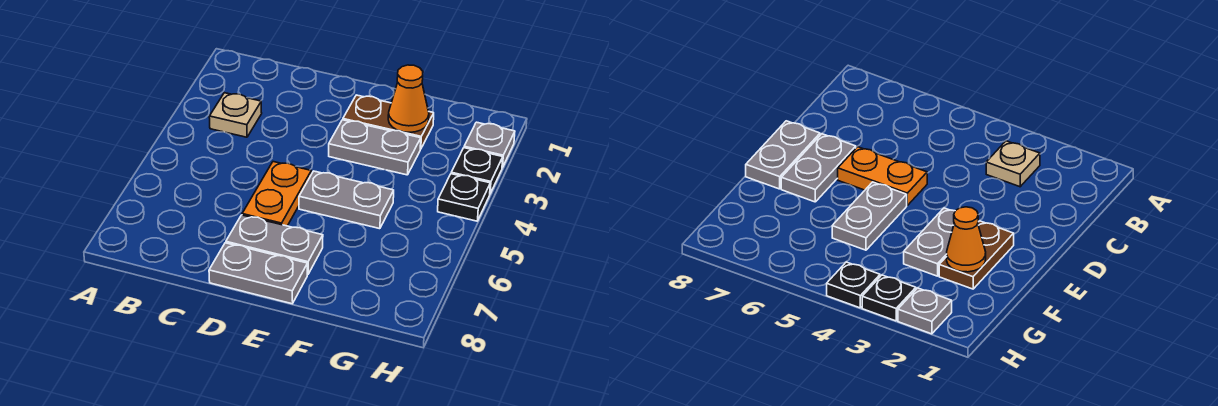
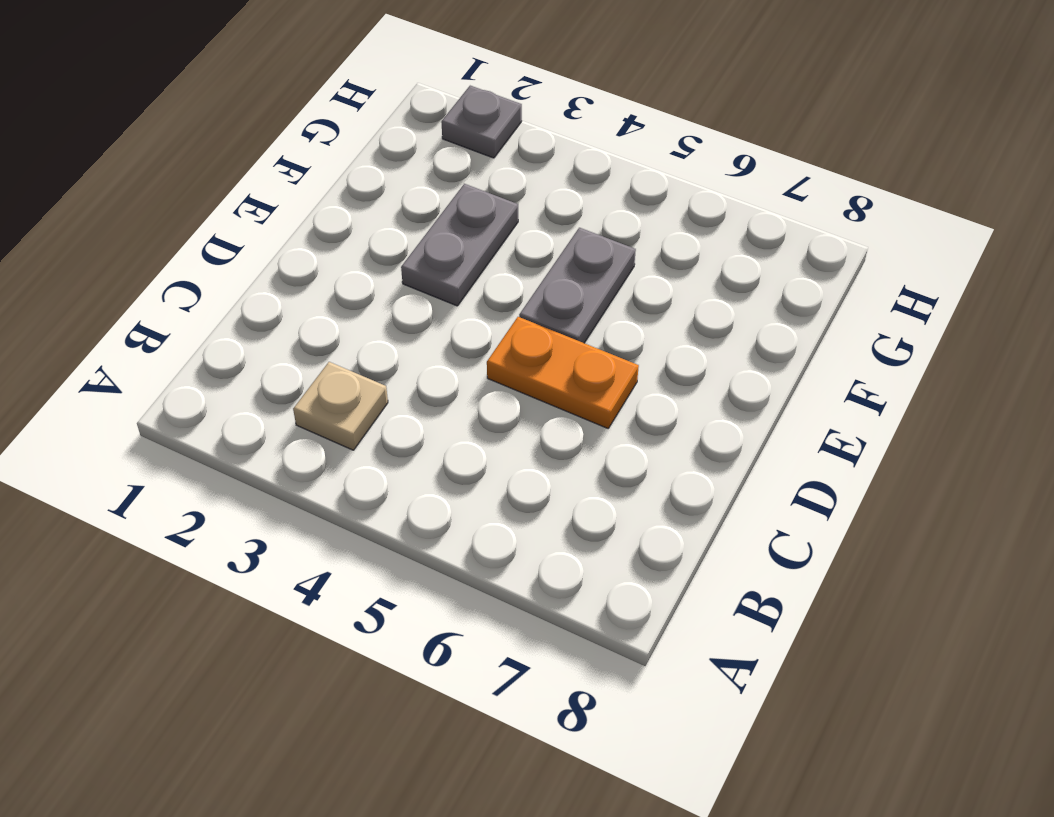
none -> grey 1x2 plate [226,215,323,275]
none -> grey 1x2 plate [209,243,307,304]

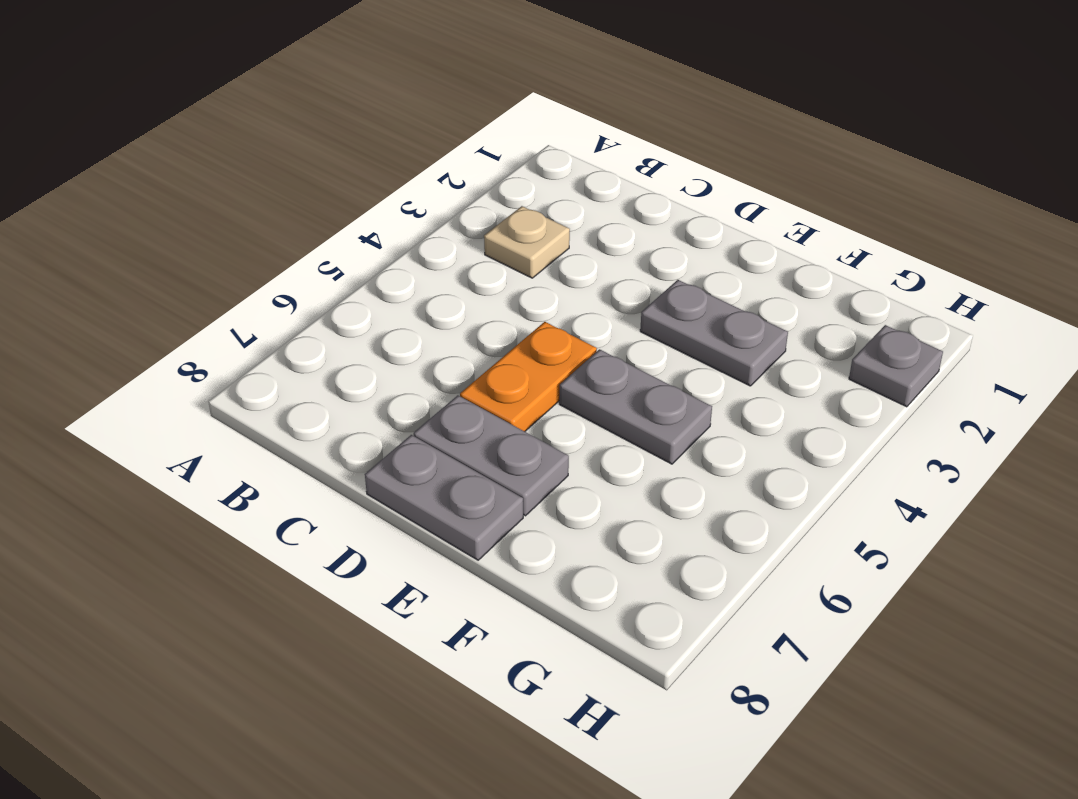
none -> brown 1x2 plate [343,95,434,149]
none -> black 1x1 plate [451,148,503,193]

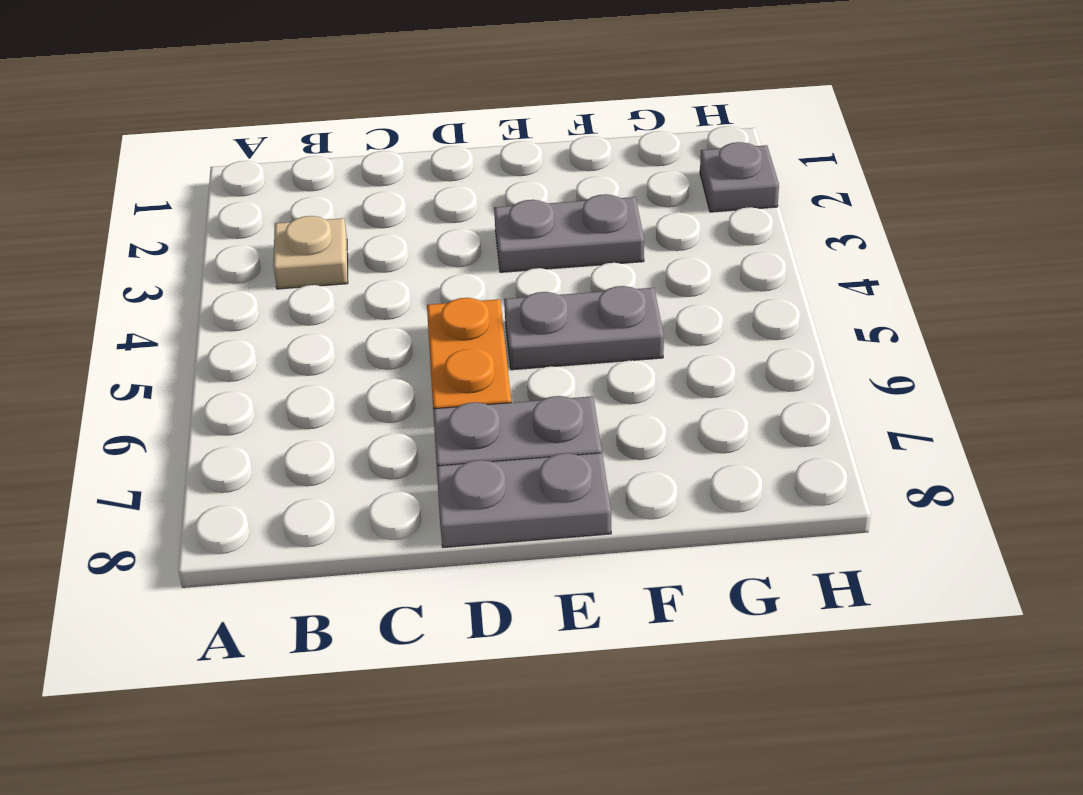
none -> brown 1x2 plate [343,95,434,149]
none -> black 1x1 plate [451,148,503,193]

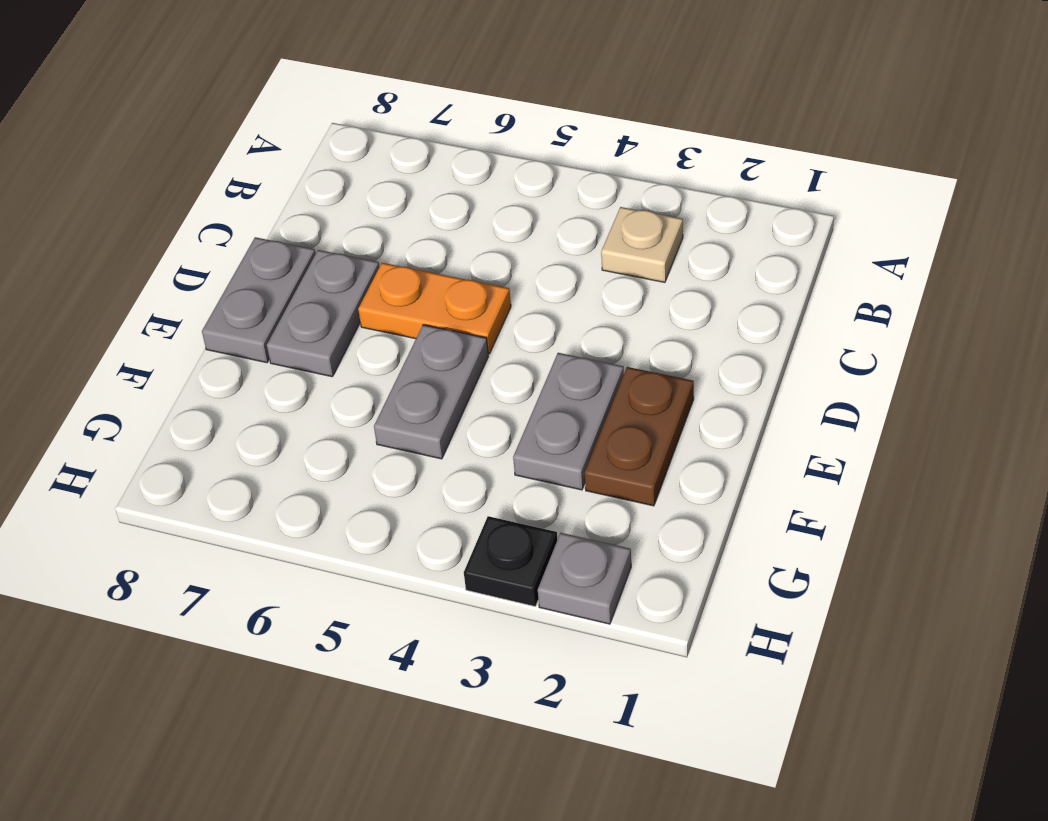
none -> black 1x1 plate [438,174,490,221]
none -> orange 1x1 cone [388,65,429,132]

